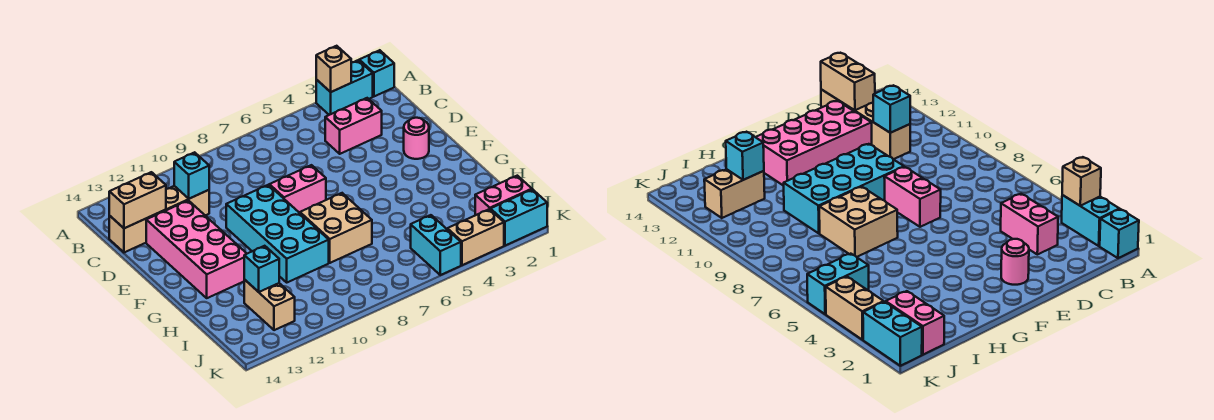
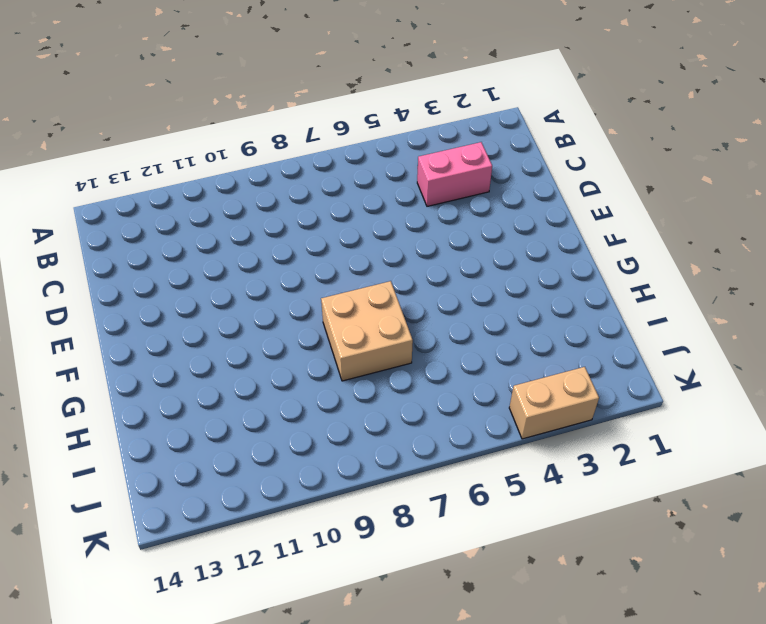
none -> cyan 1x1 brick [359,50,394,96]
none -> cyan 1x2 brick [316,60,373,115]
none -> tan 1x4 brick [109,186,209,252]

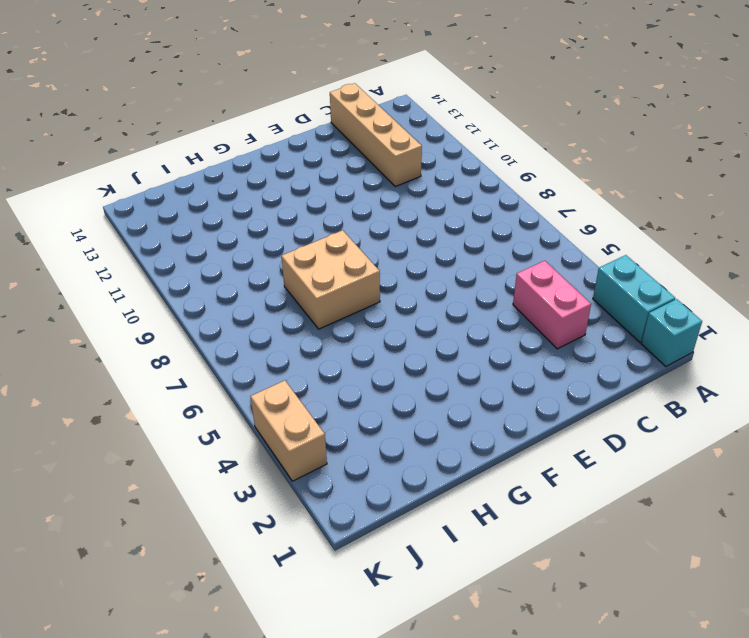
none -> pink 2x4 brick [146,200,247,298]
none -> pink 1x1 round brick [404,118,429,159]
none -> pink 1x2 brick [269,165,326,213]

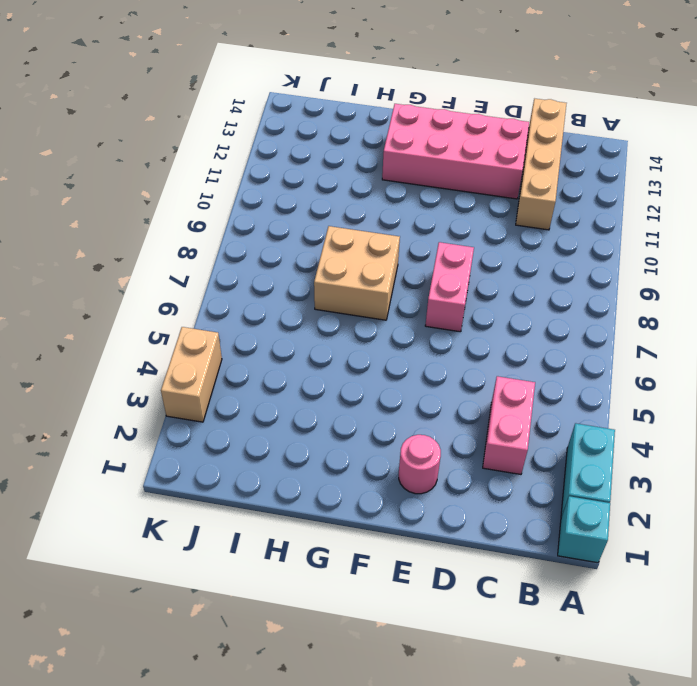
none -> cyan 2x4 brick [226,185,329,282]
none -> tan 1x2 brick [244,279,295,330]
none -> pink 1x2 brick [475,176,532,215]

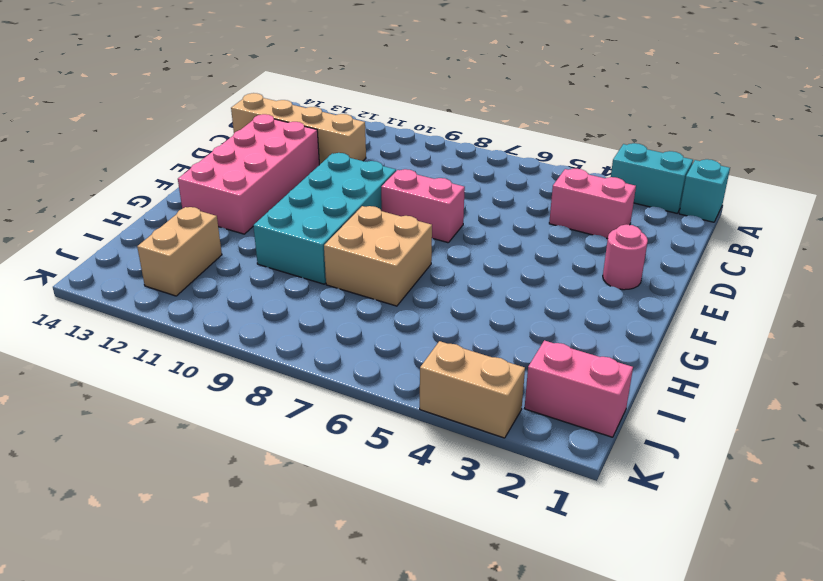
none -> cyan 1x2 brick [411,215,461,275]
none -> cyan 1x2 brick [491,189,547,246]
none -> tan 1x1 brick [316,46,351,92]

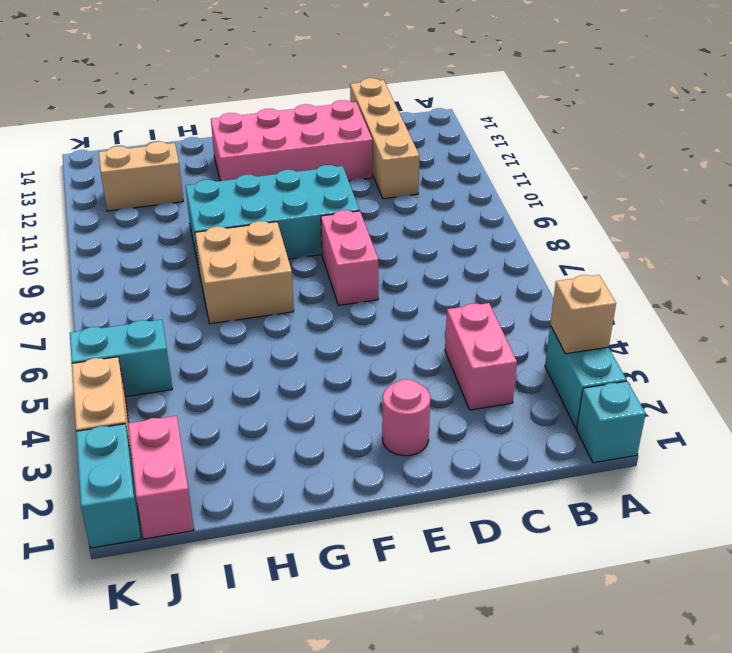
none -> cyan 1x1 brick [174,152,209,199]
none -> tan 1x2 brick [109,172,166,228]
none -> cyan 1x1 brick [244,246,279,292]

